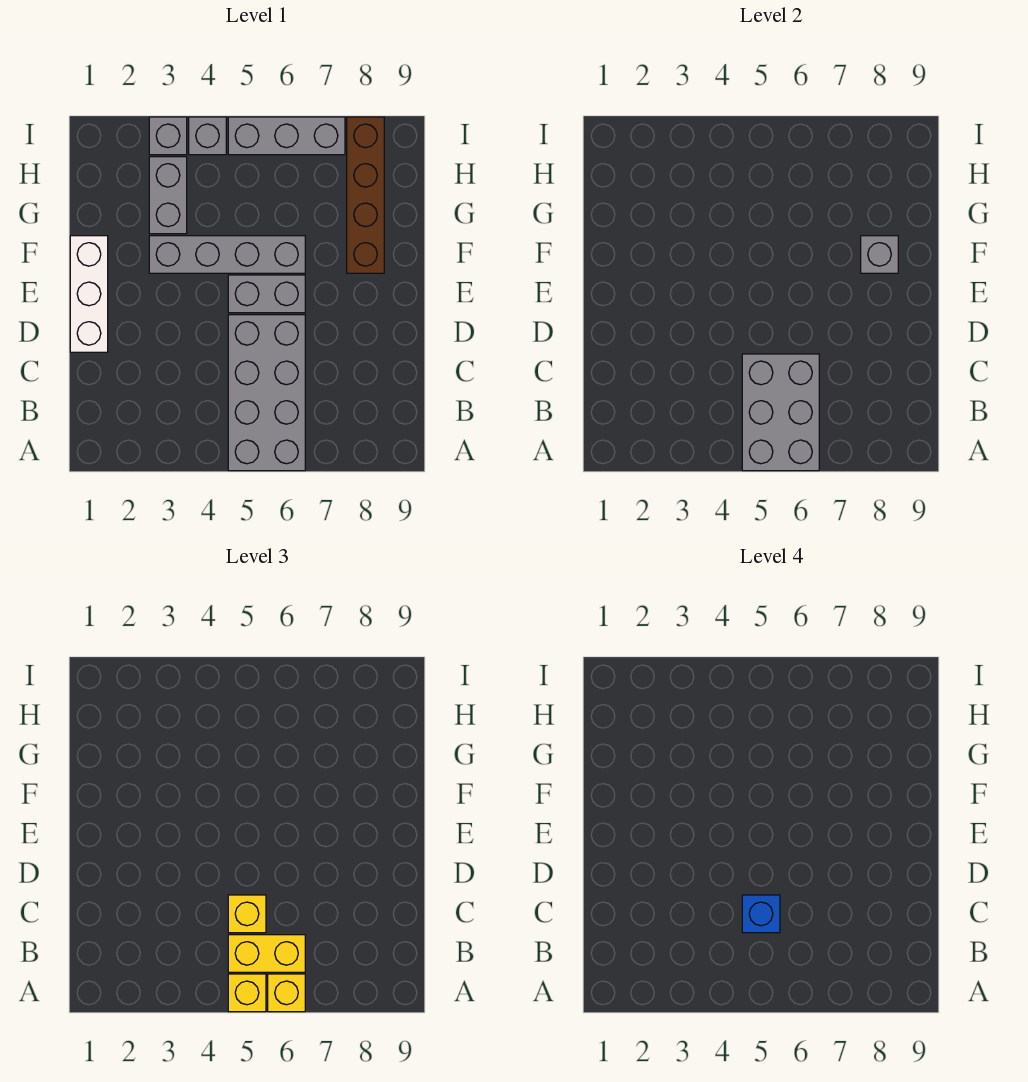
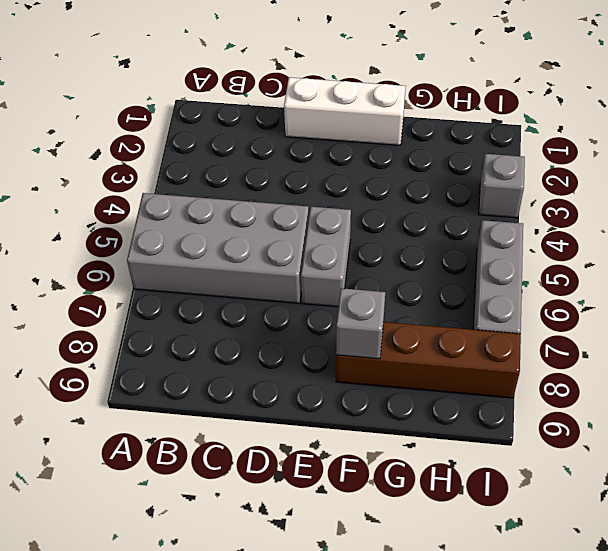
none -> grey 1x4 brick [149,236,305,273]
none -> grey 1x2 brick [149,157,187,234]
none -> grey 1x1 brick [189,117,226,155]

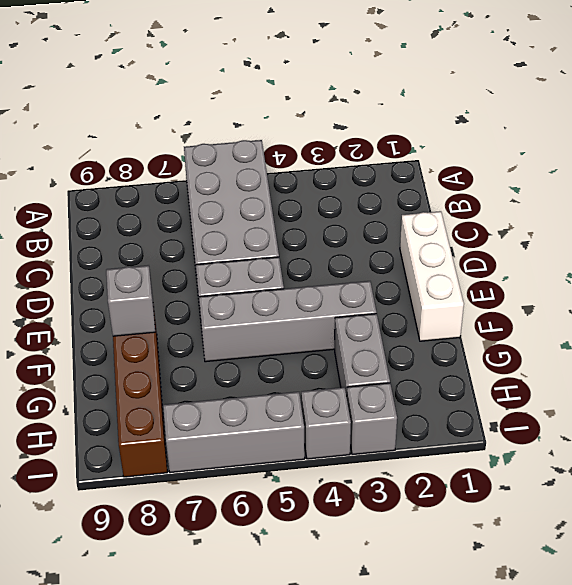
none -> grey 2x3 brick [742,354,819,471]
none -> yellow 1x1 brick [228,974,266,1012]
none -> yellow 1x1 brick [268,974,305,1012]

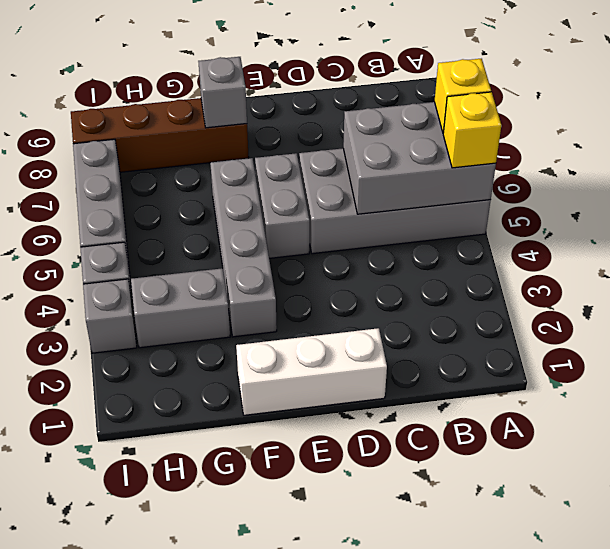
none -> yellow 1x2 brick [228,935,305,972]
none -> yellow 1x1 brick [228,895,266,933]
none -> blue 1x1 brick [742,895,780,933]

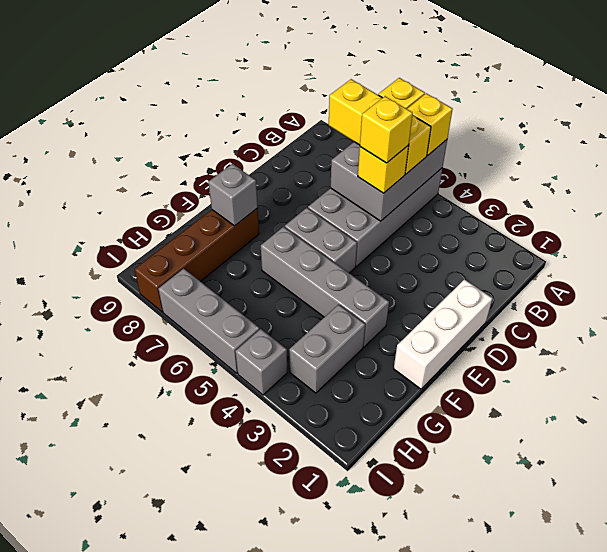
yellow 1x3 brick [329,79,431,174] -> yellow 1x2 brick [228,935,305,972]
yellow 1x1 brick [360,96,413,163] -> blue 1x1 brick [742,895,780,933]
none -> grey 1x1 brick [149,117,187,155]

